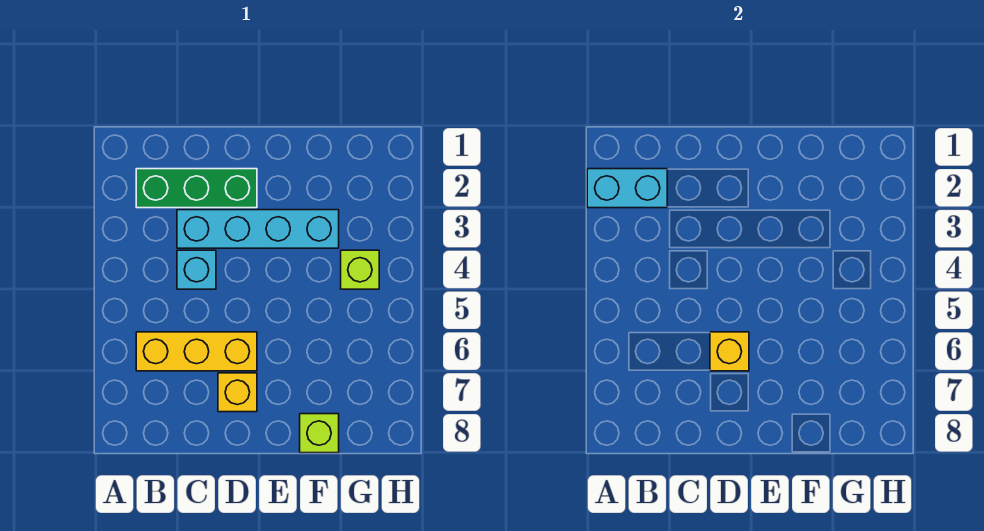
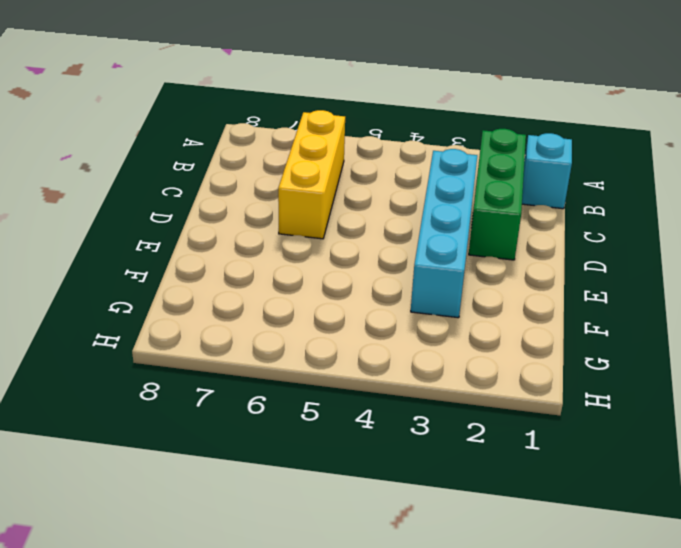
cyan 1x1 brick [522,133,572,209] -> cyan 1x1 brick moved to [177,250,216,289]
none -> yellow 1x1 brick [218,373,257,412]
none -> lime 1x1 brick [300,414,339,453]

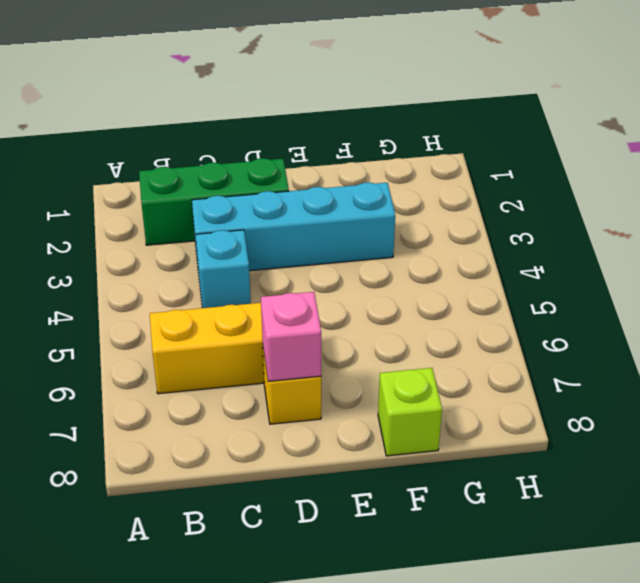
pink 1x1 brick [261,292,321,381] -> none
none -> lime 1x1 brick [341,250,379,289]
none -> cyan 1x2 brick [587,169,667,208]

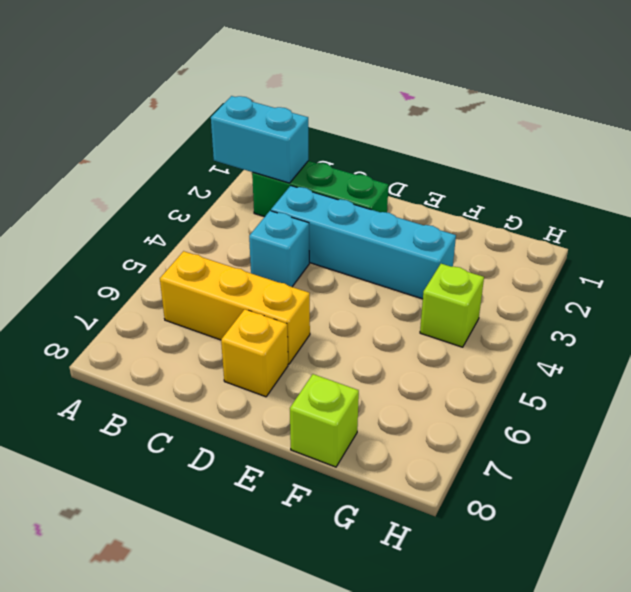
none -> yellow 1x1 brick [710,332,749,371]

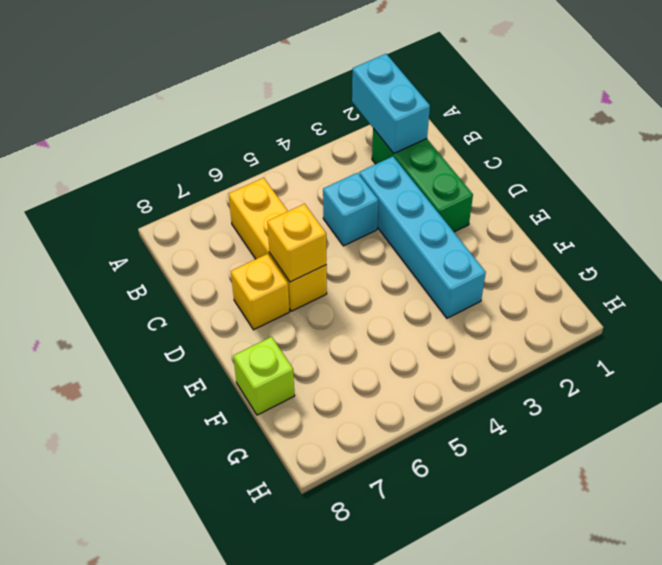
none -> lime 1x1 brick [341,250,379,289]

